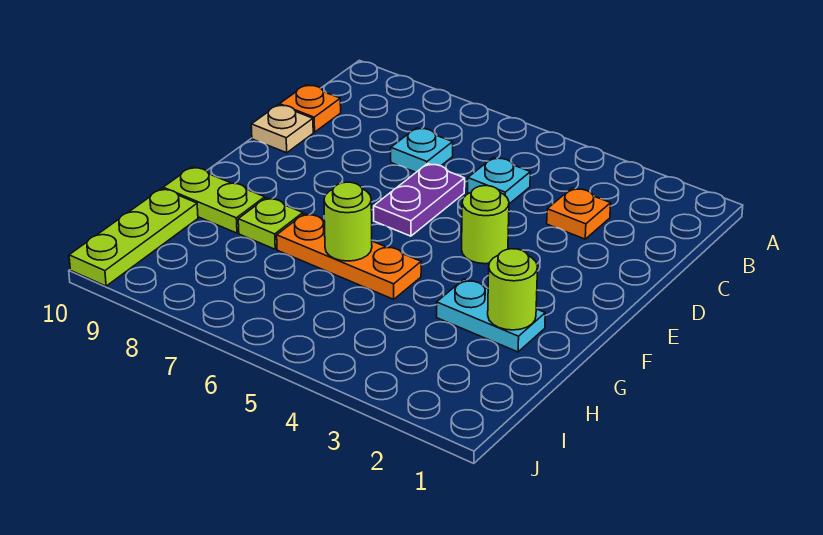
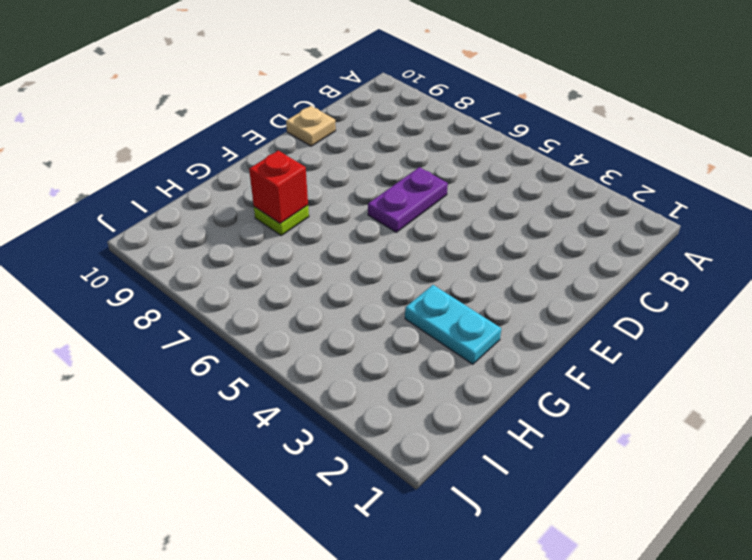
red 1x1 brick [249,151,308,224] -> none
none -> orange 1x1 plate [547,188,611,239]
none -> cyan 1x1 plate [468,157,530,204]
none -> cyan 1x1 plate [391,128,453,172]

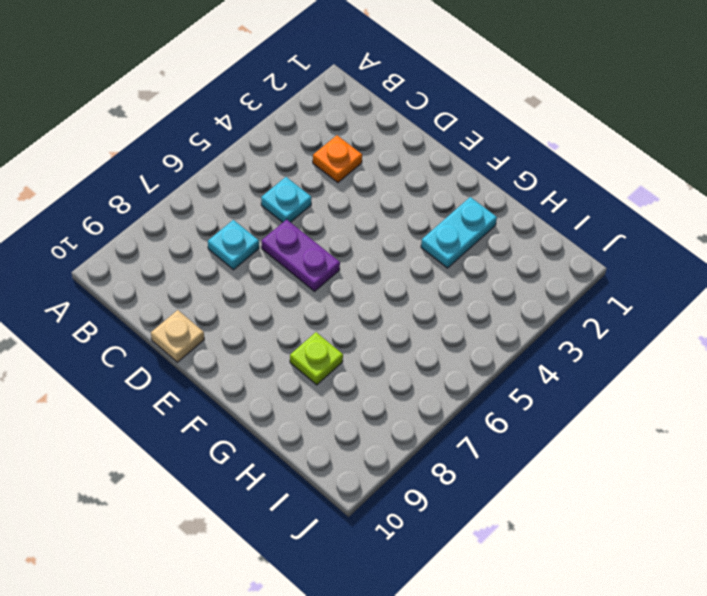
none -> orange 1x1 plate [280,85,341,132]
none -> lime 1x1 round brick [462,186,509,264]
none -> orange 1x3 plate [277,214,421,299]

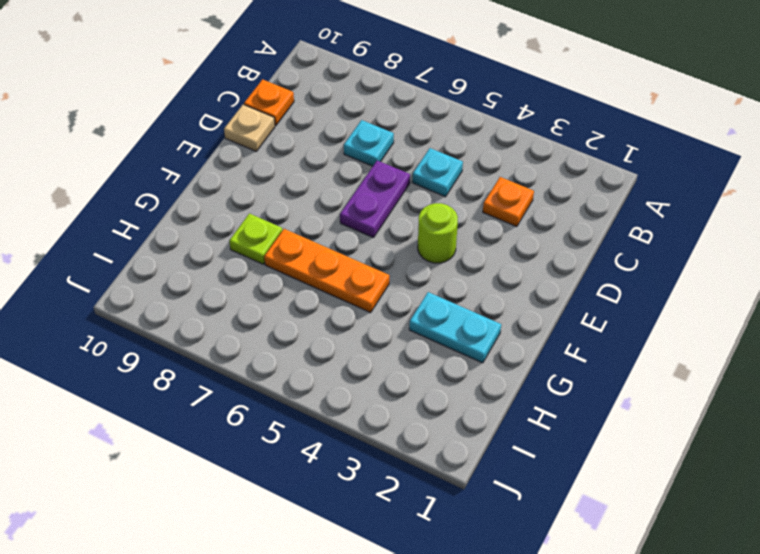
none -> lime 1x2 plate [163,167,265,233]
none -> lime 1x3 plate [69,188,198,286]
none -> lime 1x1 round brick [488,249,538,330]

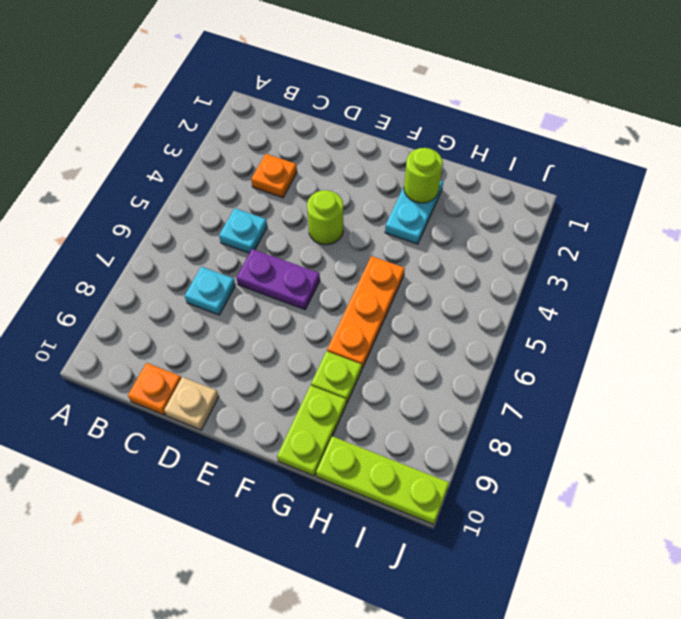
none -> lime 1x1 round brick [324,182,372,261]

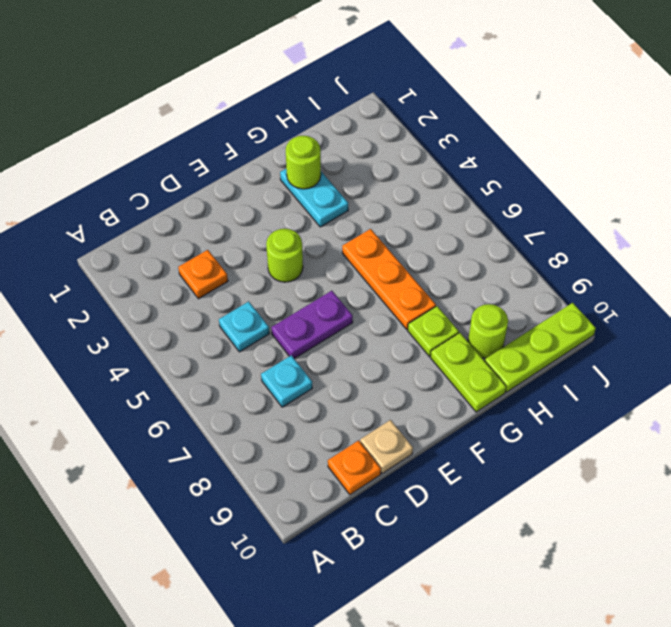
lime 1x1 round brick [468,304,508,358] -> lime 1x1 round brick moved to [324,182,372,261]

